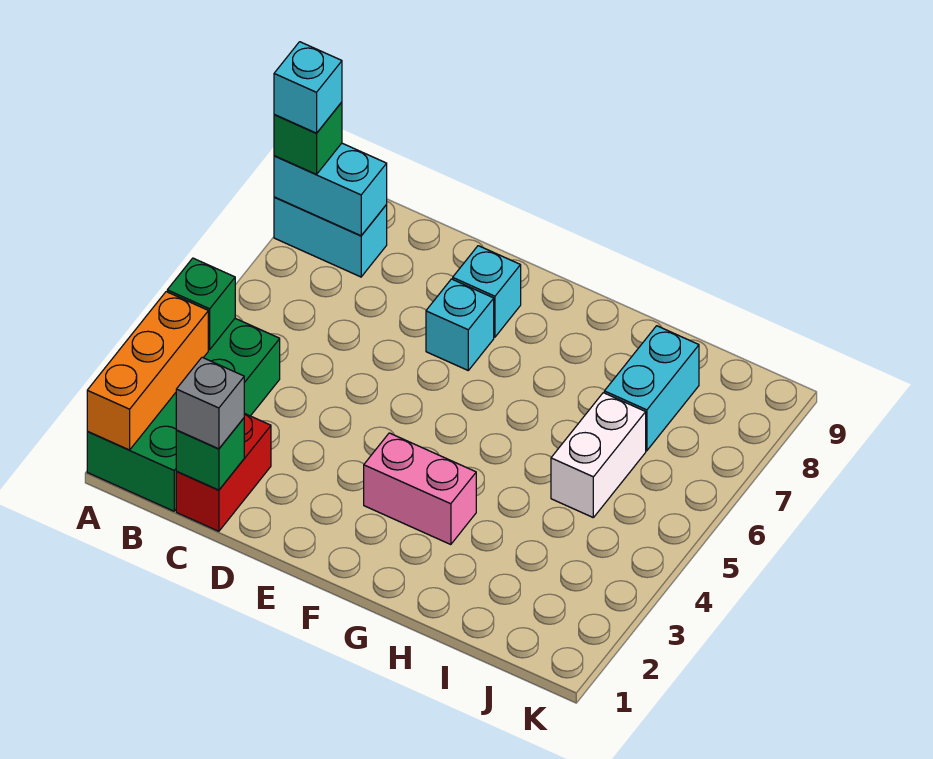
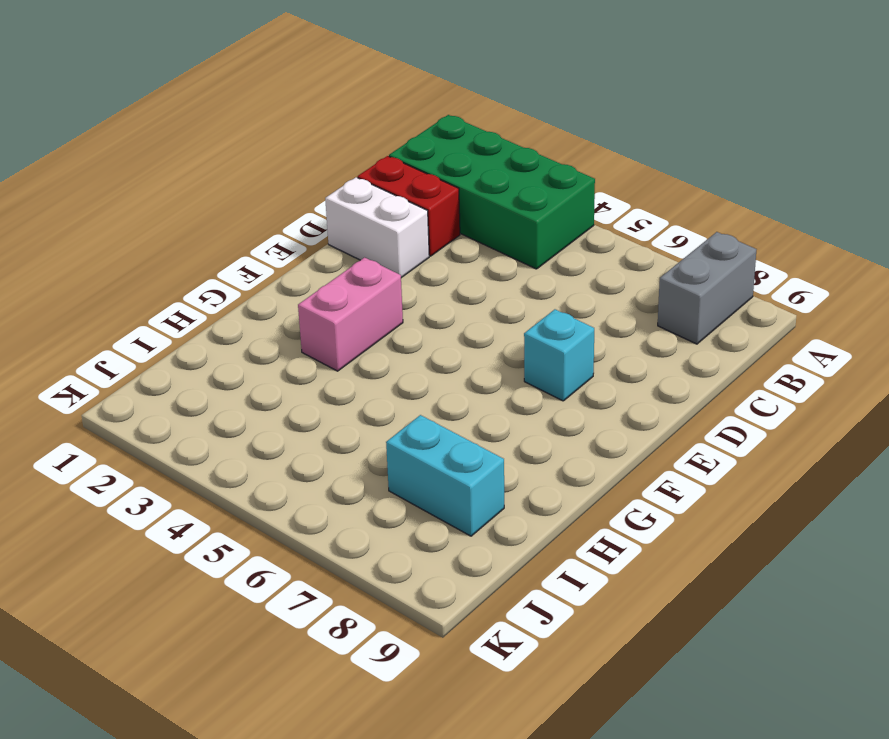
grey 1x2 brick [658,232,757,344] -> cyan 1x2 brick [274,197,387,277]
white 1x2 brick [325,177,429,278] -> white 1x2 brick moved to [551,393,646,517]
none -> cyan 1x1 brick [453,246,521,337]
none -> orange 1x3 brick [87,292,208,450]
none -> green 1x1 brick [167,258,235,350]

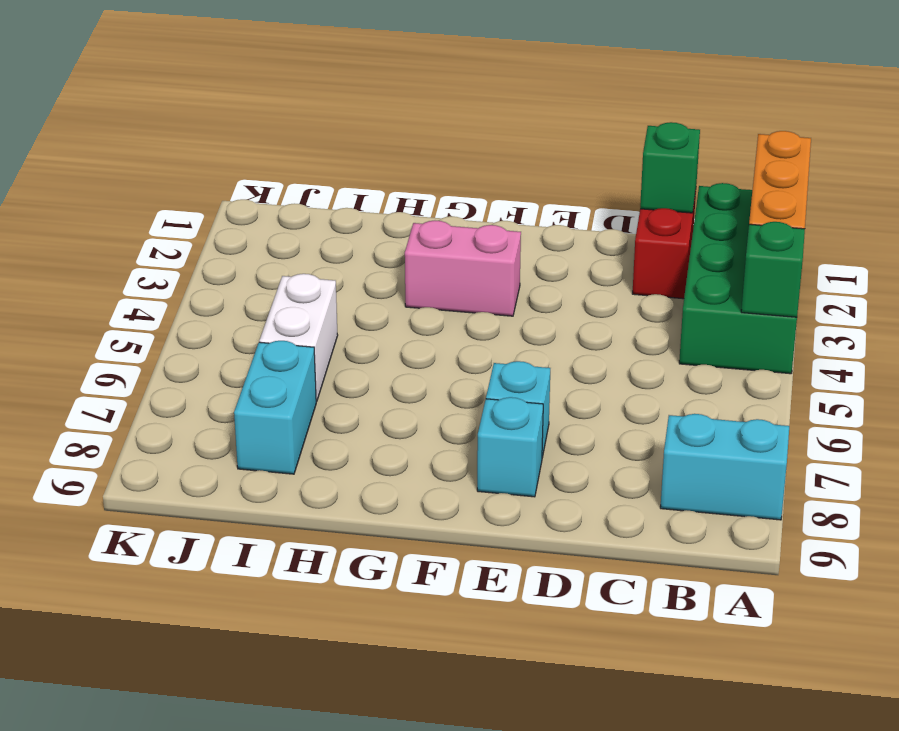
none -> cyan 1x2 brick [274,143,387,236]
none -> green 1x1 brick [274,102,342,174]
none -> grey 1x1 brick [176,357,244,449]

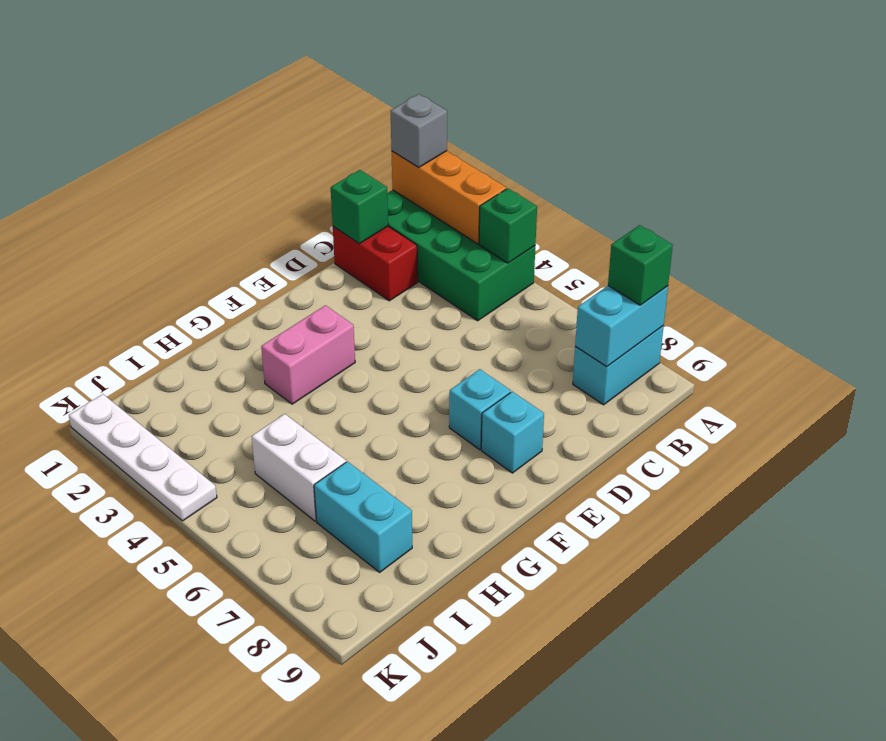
grey 1x1 brick [391,94,447,168] -> grey 1x1 brick moved to [176,357,244,449]
white 1x4 plate [69,394,217,521] -> none
none -> cyan 1x1 brick [274,42,342,133]

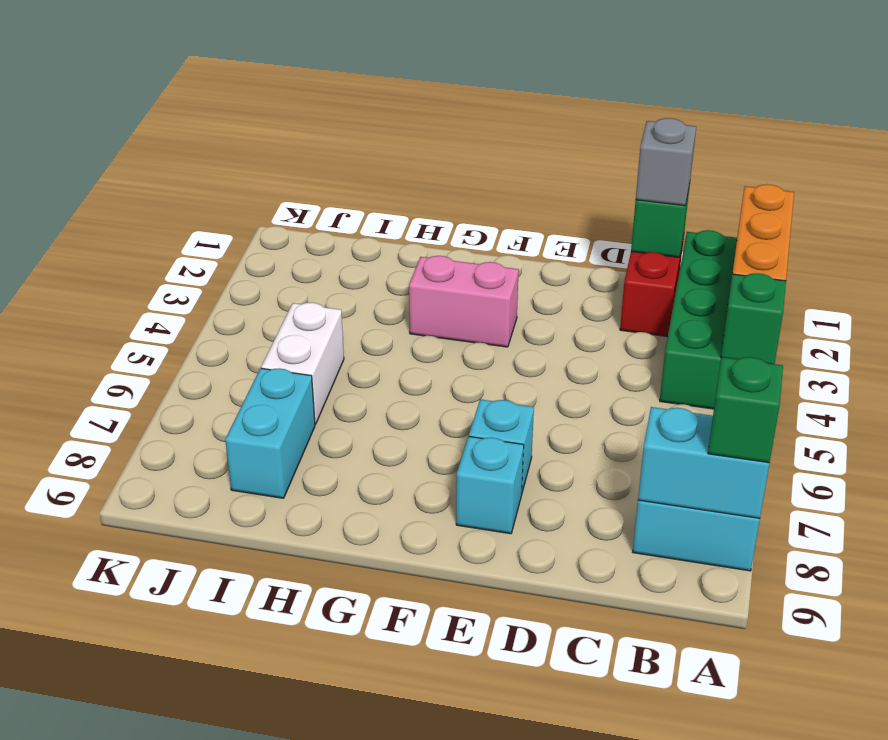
none -> cyan 1x1 brick [274,42,342,133]

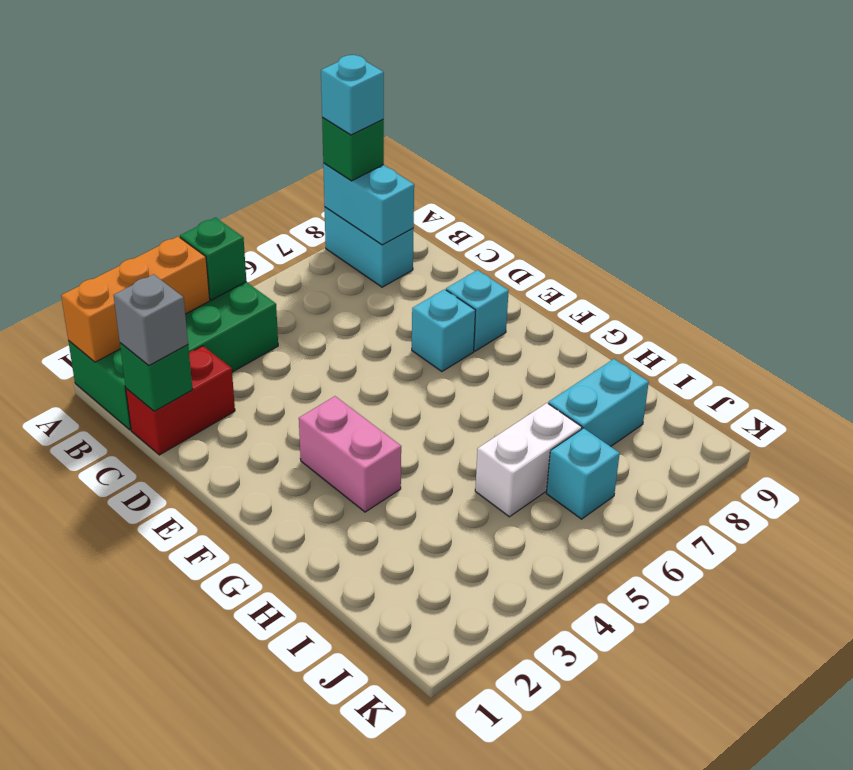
cyan 1x1 brick [546,428,620,519] -> none

